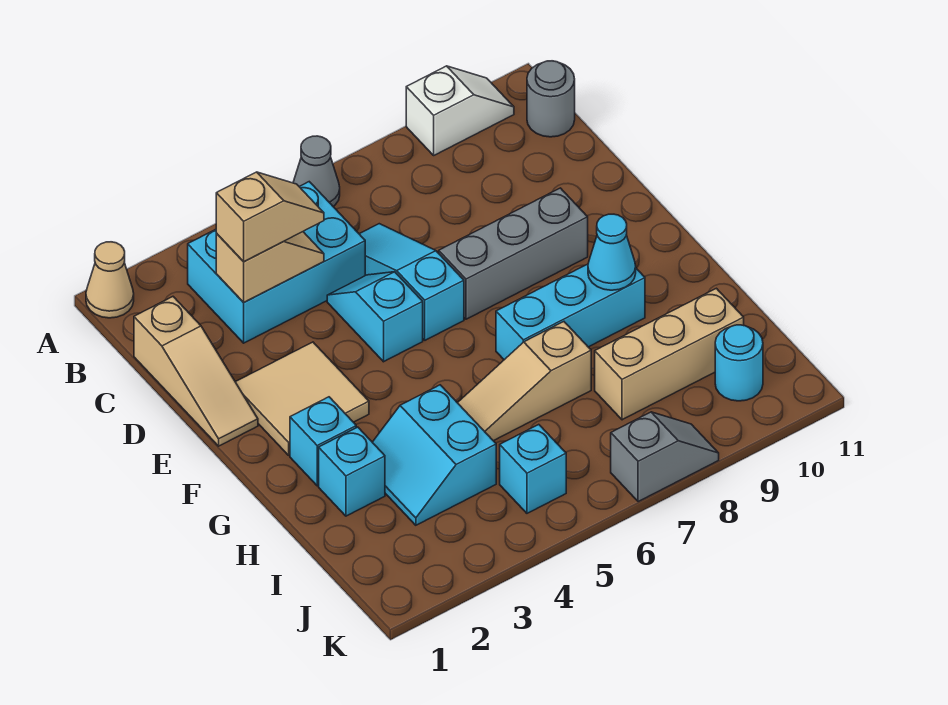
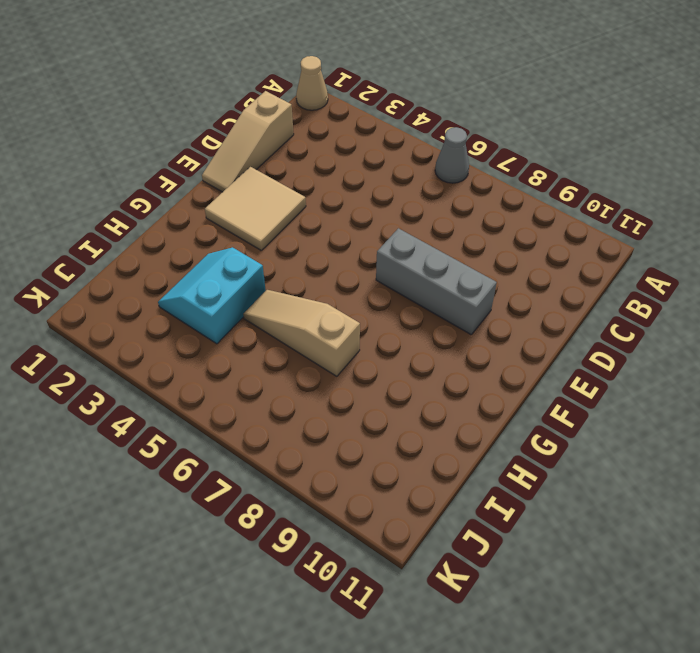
none -> white 1x2 slope [406,66,514,155]
none -> cyan 2x3 brick [188,182,365,343]
none -> grey 1x1 round brick [527,61,575,137]

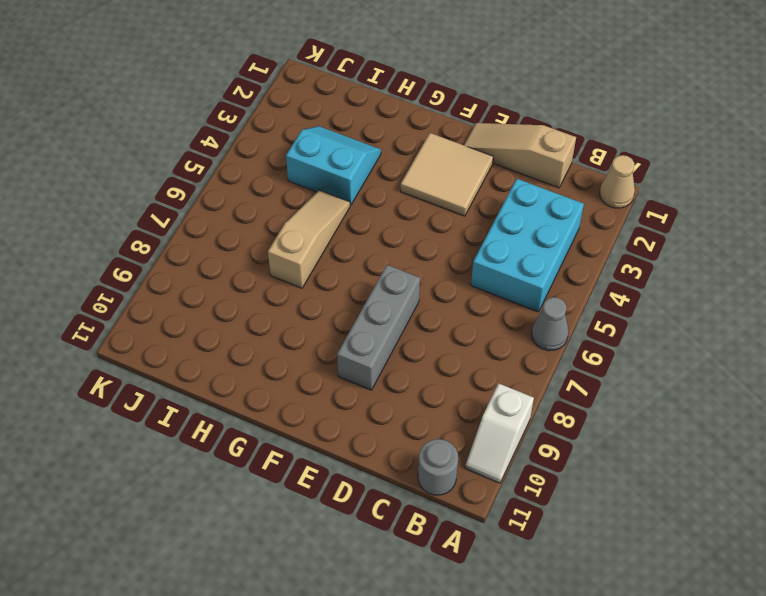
none -> cyan 1x3 slope [360,224,464,340]
none -> cyan 1x2 slope [327,272,423,362]
none -> cyan 1x1 brick [290,397,356,486]

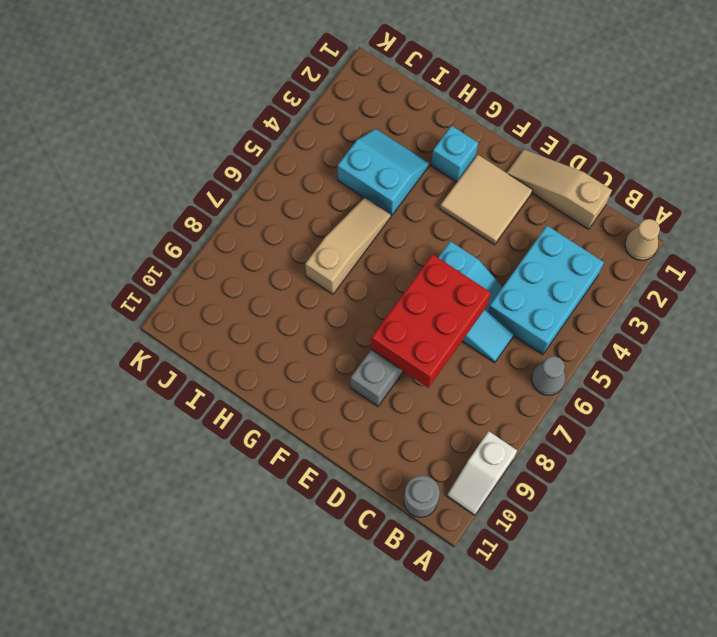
red 2x3 brick [371,254,491,388] -> none
none -> cyan 1x3 brick [496,264,645,360]
none -> cyan 1x1 brick [319,427,385,516]
none -> tan 1x3 brick [595,288,744,420]

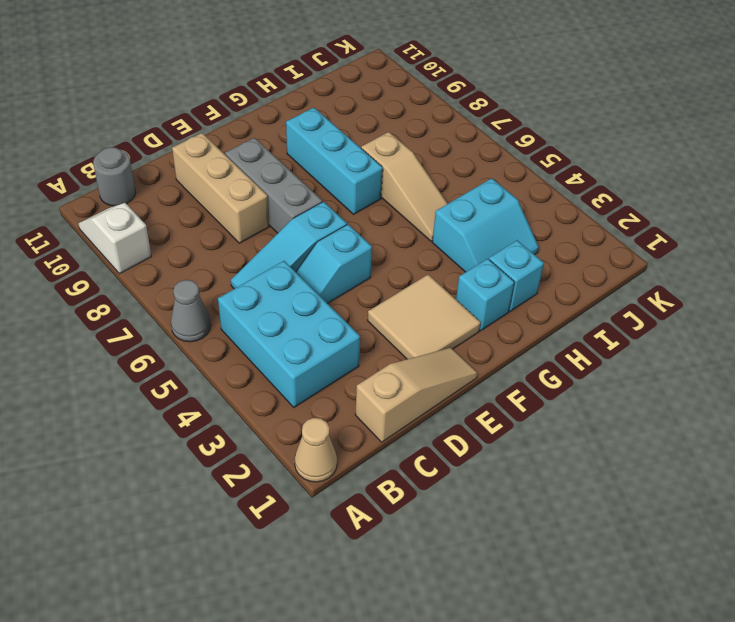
tan 1x3 brick [172,133,269,243] -> tan 1x3 brick moved to [595,288,744,420]
none -> cyan 1x1 brick [500,425,566,513]
none -> cyan 1x1 round brick [715,325,763,401]
none -> grey 1x2 slope [611,412,719,502]

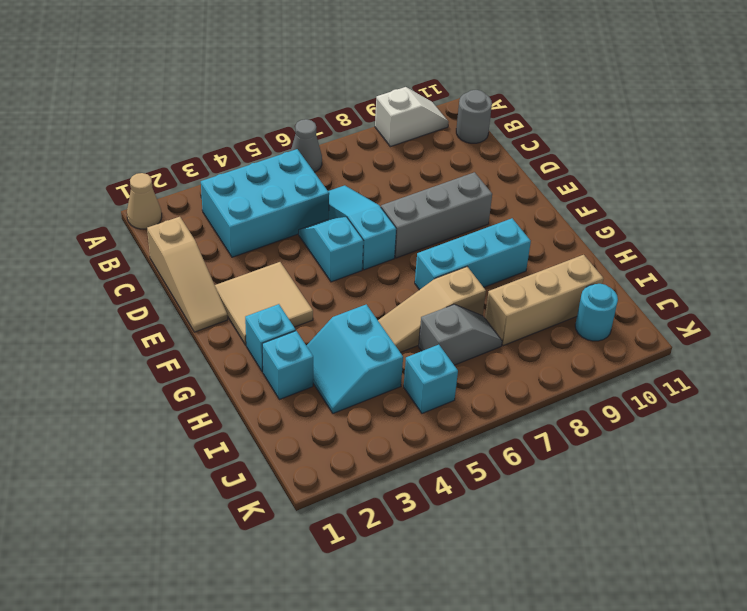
grey 1x2 slope [419,304,502,365] -> grey 1x2 slope moved to [611,412,719,502]
none -> tan 1x2 slope [216,232,324,302]
none -> cyan 1x1 cone [588,214,636,290]
none -> tan 1x2 slope [216,172,324,262]

